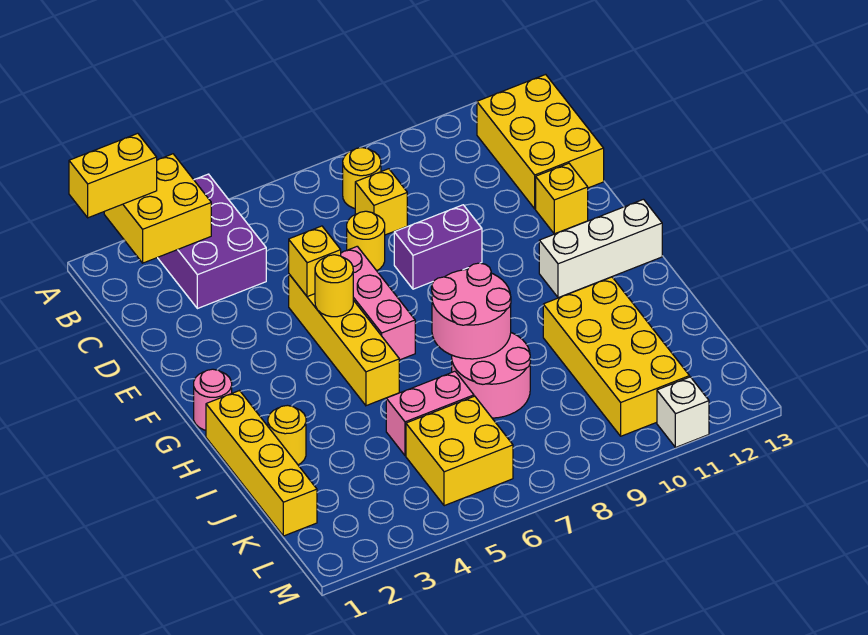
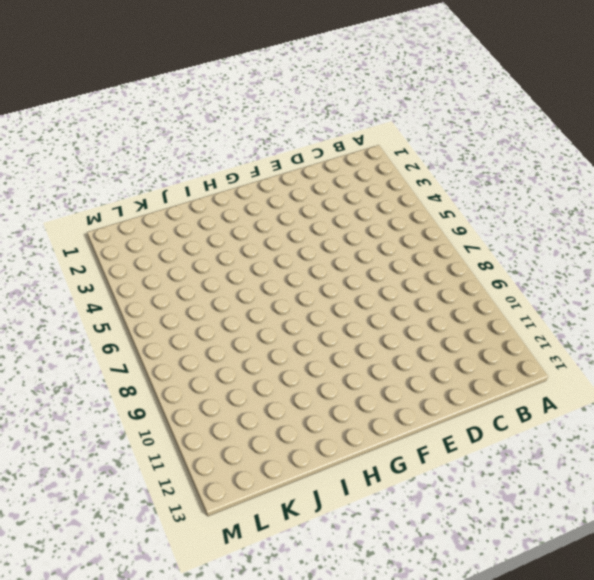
none -> purple 2x3 brick [158,174,266,309]
none -> yellow 1x1 round brick [343,148,381,208]
none -> yellow 2x3 brick [477,74,604,209]

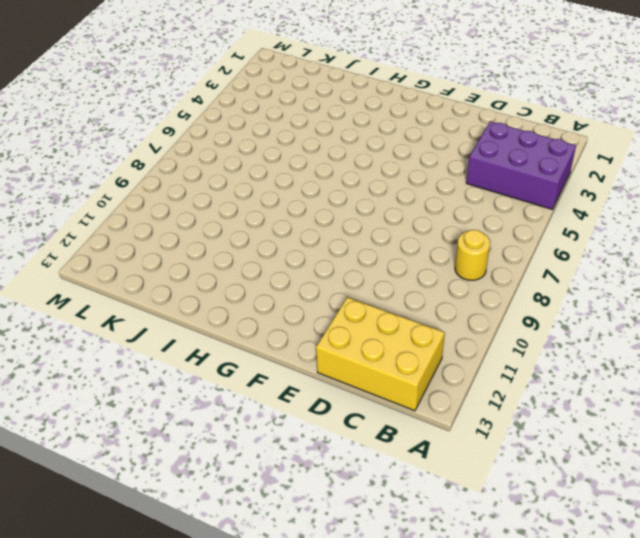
none -> yellow 1x1 brick [355,169,407,235]
none -> yellow 1x1 round brick [347,211,385,271]
none -> yellow 1x4 brick [289,274,399,406]

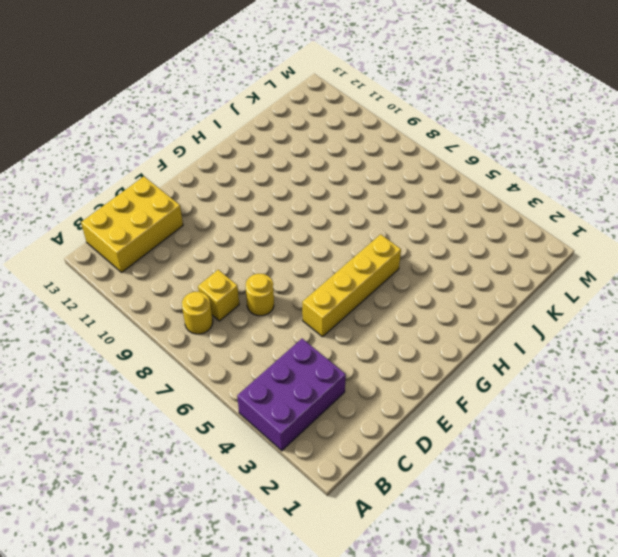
none -> pink 1x3 brick [341,246,415,360]
none -> purple 1x2 brick [394,205,482,289]
none -> yellow 1x1 brick [536,163,588,234]

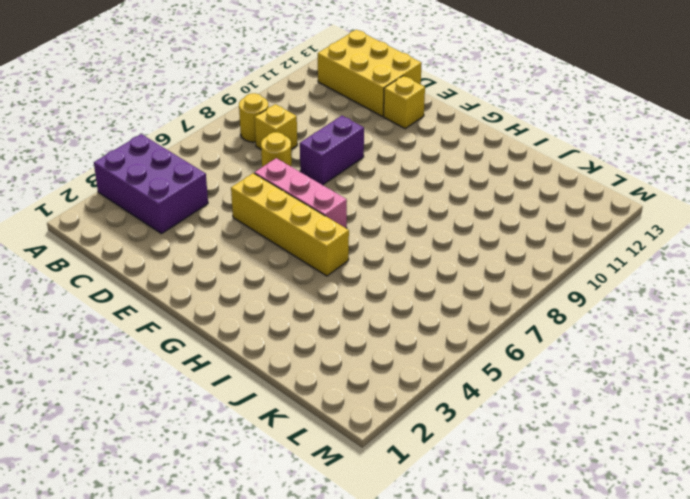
none -> pink 1x1 round brick [194,369,232,430]
none -> white 1x3 brick [539,199,662,298]
none -> yellow 1x4 brick [206,391,317,536]

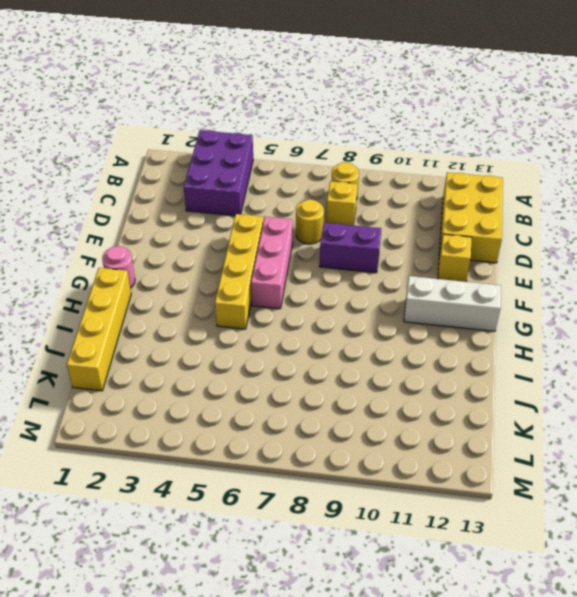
none -> yellow 1x1 round brick [268,405,306,465]
none -> pink 2x2 round brick [452,333,530,418]
none -> yellow 2x4 brick [543,277,690,436]

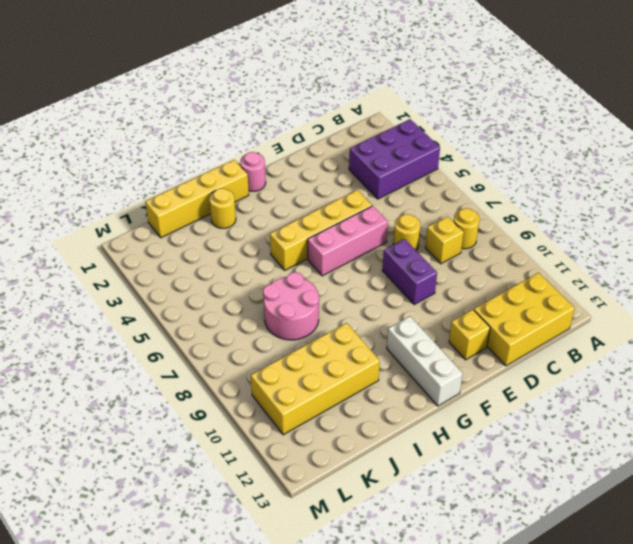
none -> pink 1x2 brick [386,371,474,456]
none -> yellow 2x2 brick [406,396,513,506]
none -> white 1x1 brick [657,377,709,448]

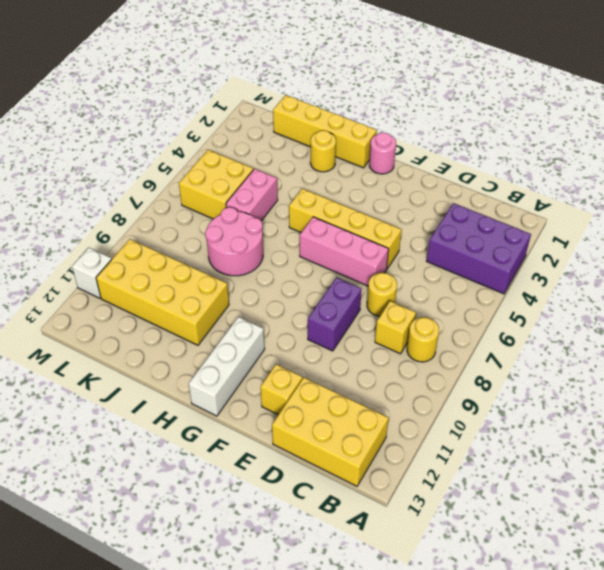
none -> yellow 2x2 brick [104,154,211,263]
none -> yellow 1x1 brick [289,226,341,297]
none -> yellow 1x1 round brick [315,255,353,317]

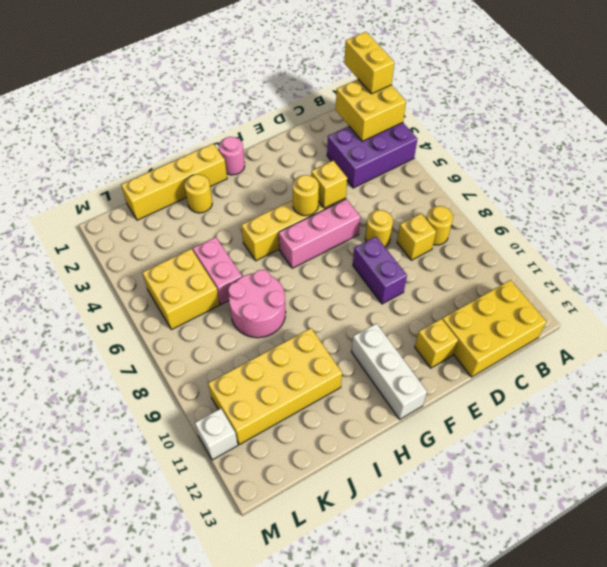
none -> pink 2x2 round brick [432,263,511,359]

